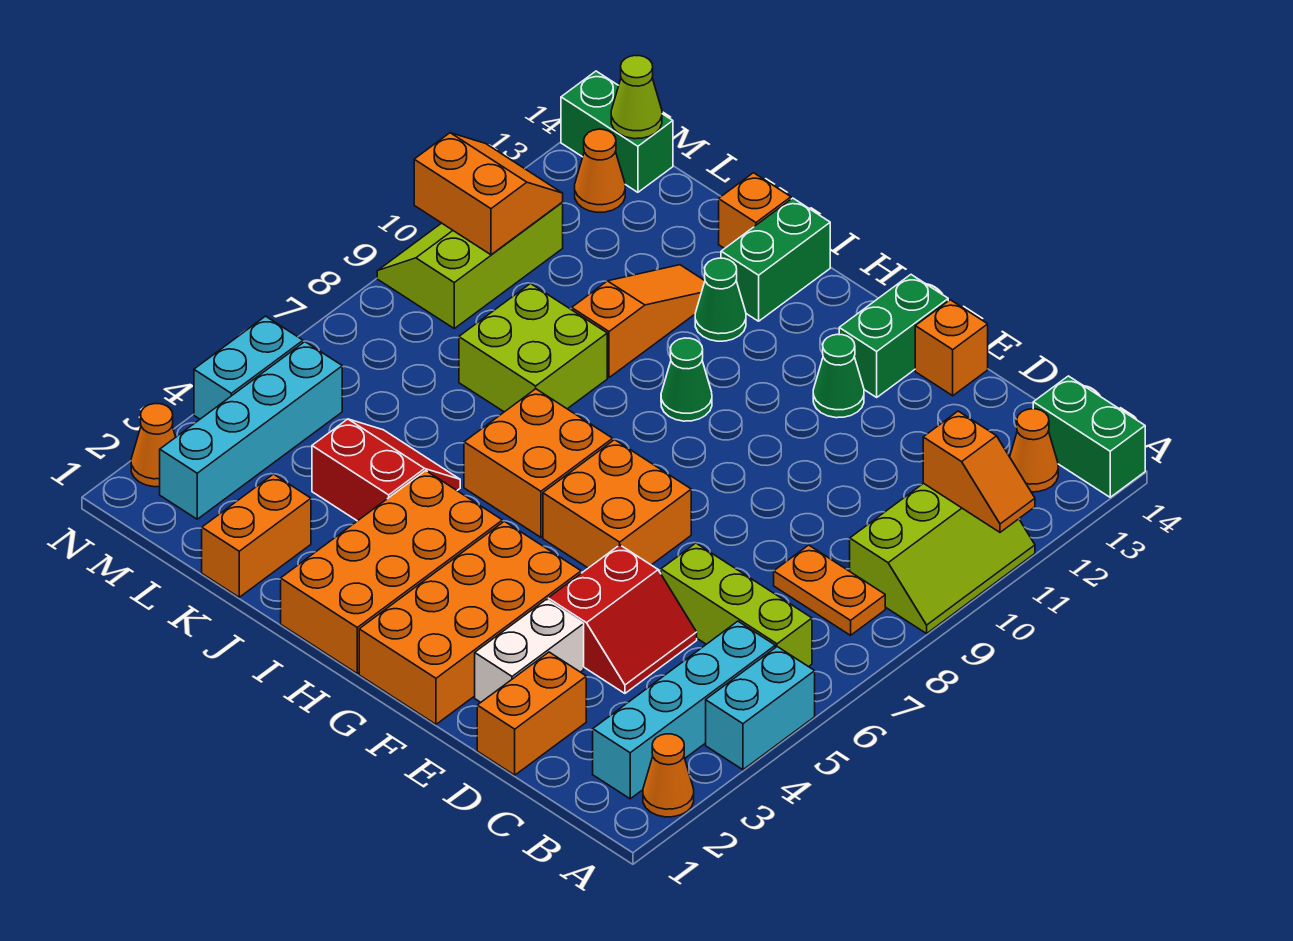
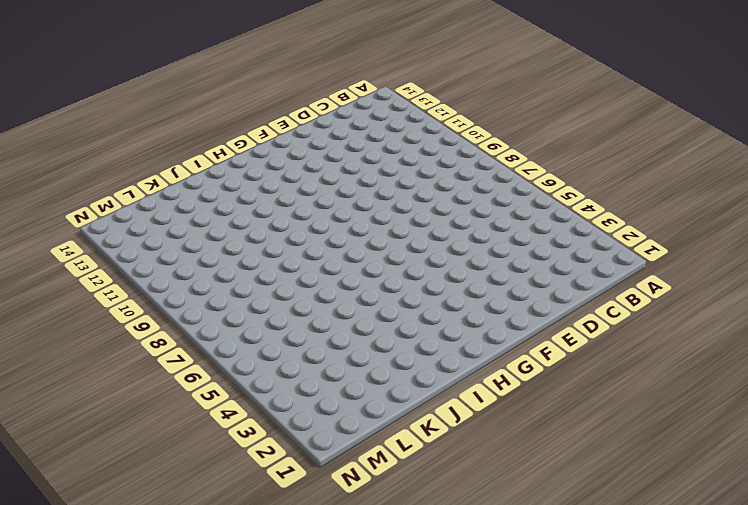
none -> orange 1x1 cone [643,734,694,817]
none -> cyan 1x2 brick [706,647,815,770]
none -> lime 2x3 slope [850,483,1035,634]
none -> green 1x2 brick [1033,376,1145,497]

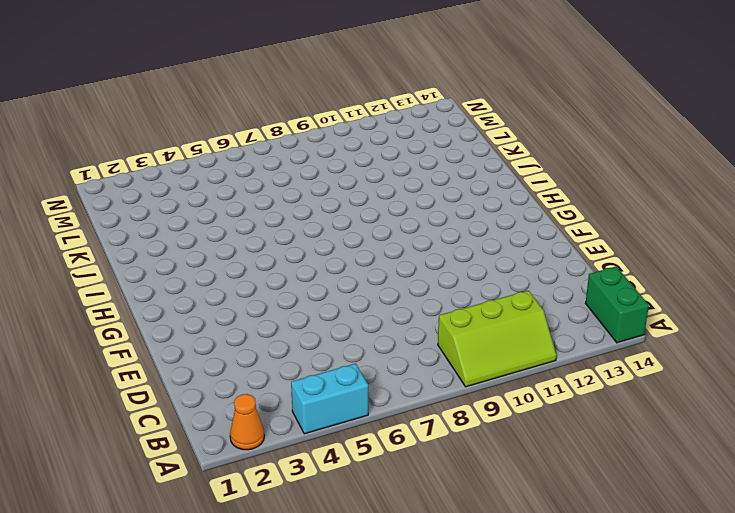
none -> cyan 1x4 brick [593,621,775,799]
none -> lime 1x3 brick [661,543,812,667]
none -> orange 1x2 plate [774,545,885,635]
none -> orange 1x1 cone [1010,409,1058,492]

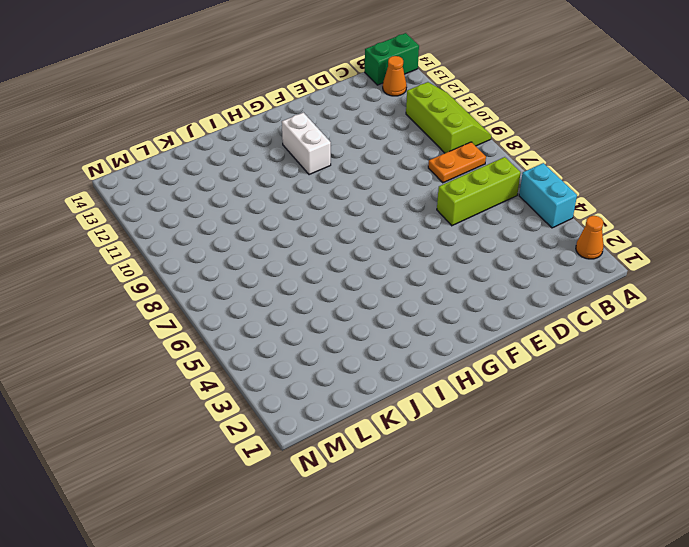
white 1x2 brick [282,113,331,175] -> white 1x2 brick moved to [475,599,584,702]
none -> cyan 1x4 brick [593,621,775,799]
none -> orange 1x2 brick [477,652,586,775]
none -> red 2x2 slope [548,545,697,693]
none -> orange 1x1 brick [915,300,988,396]

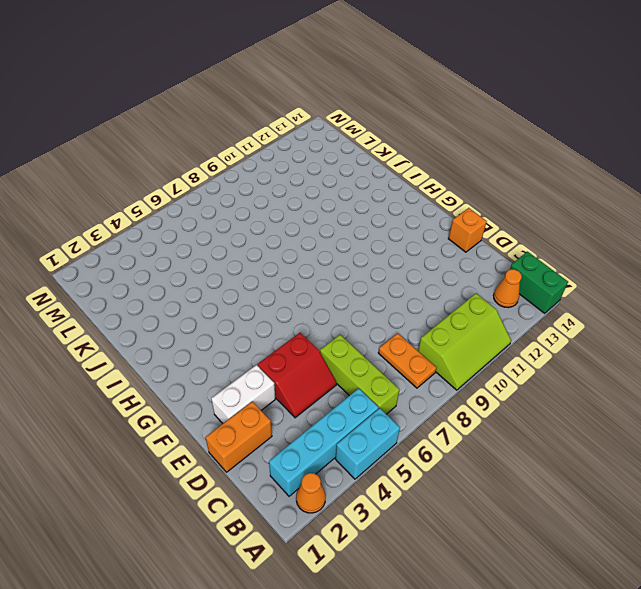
none -> orange 2x4 brick [359,521,581,724]
none -> orange 2x2 brick [543,440,691,568]
none -> green 1x1 cone [813,334,864,418]
none -> green 1x2 brick [839,275,948,397]

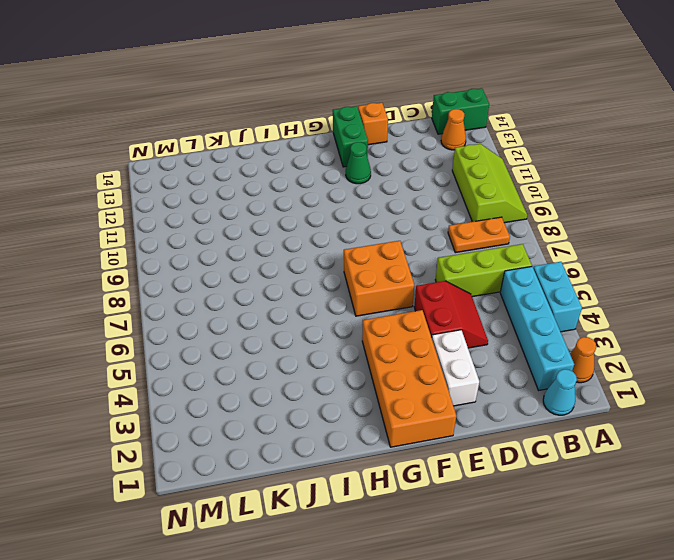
cyan 1x1 cone [543,369,577,415] -> none
none -> orange 1x2 brick [477,652,586,775]
none -> orange 2x4 brick [281,471,502,673]
none -> orange 2x2 brick [464,389,613,537]
none -> green 1x1 cone [661,338,712,421]

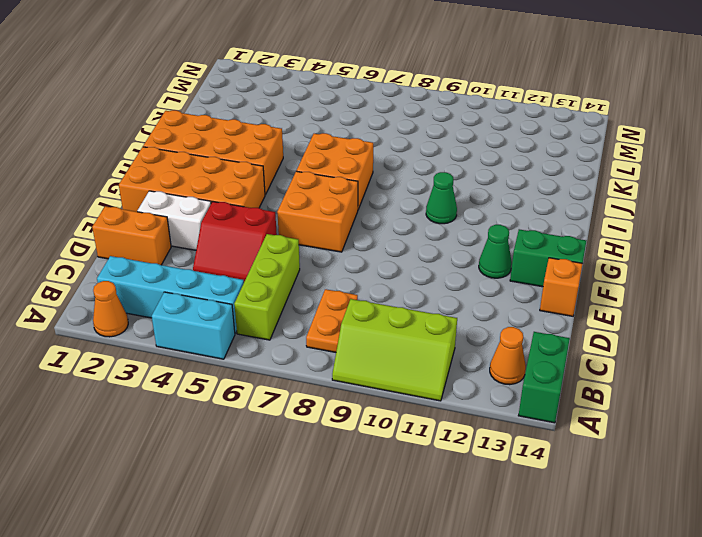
none -> green 1x1 cone [695,258,746,341]
none -> green 1x2 brick [721,198,830,321]
none -> red 2x2 slope [312,419,460,521]
none -> lime 2x2 brick [459,283,607,412]

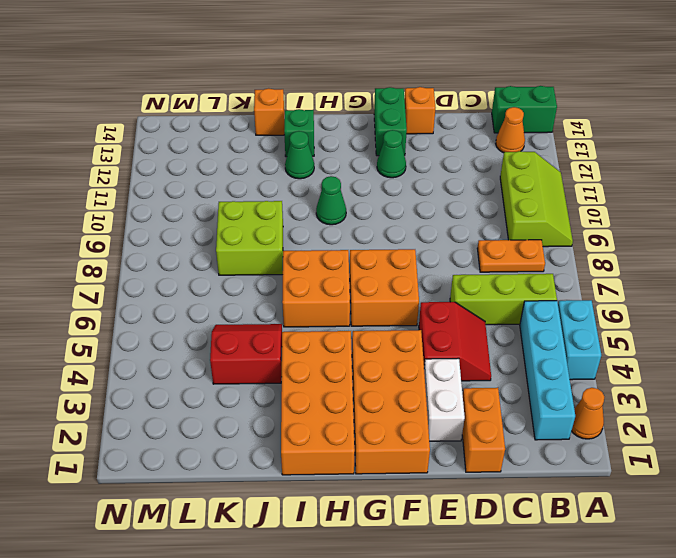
green 1x1 brick [284,109,314,157] -> green 1x2 brick [721,198,830,321]
none -> orange 1x3 slope [572,265,705,378]
none -> orange 1x2 brick [202,474,311,597]
none -> cyan 1x4 brick [160,342,342,519]
none -> lime 2x3 slope [377,202,563,328]

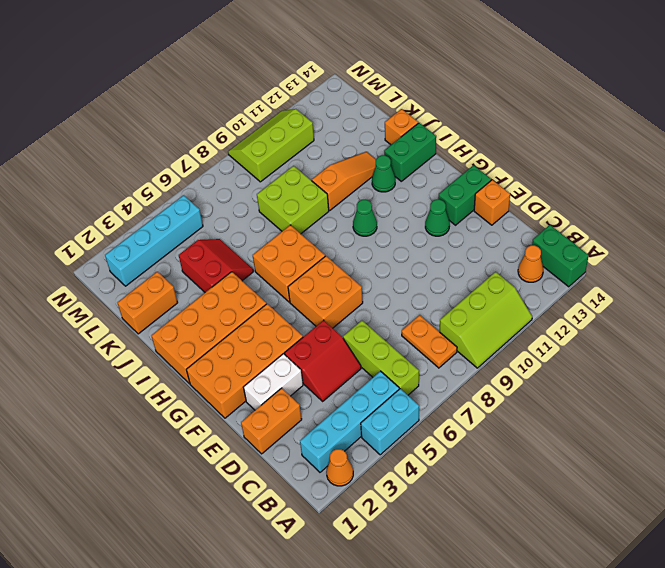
none -> orange 1x1 cone [575,129,625,212]
none -> green 1x2 brick [561,71,673,192]
none -> orange 1x1 cone [131,404,176,487]
none -> cyan 1x2 brick [194,316,303,419]

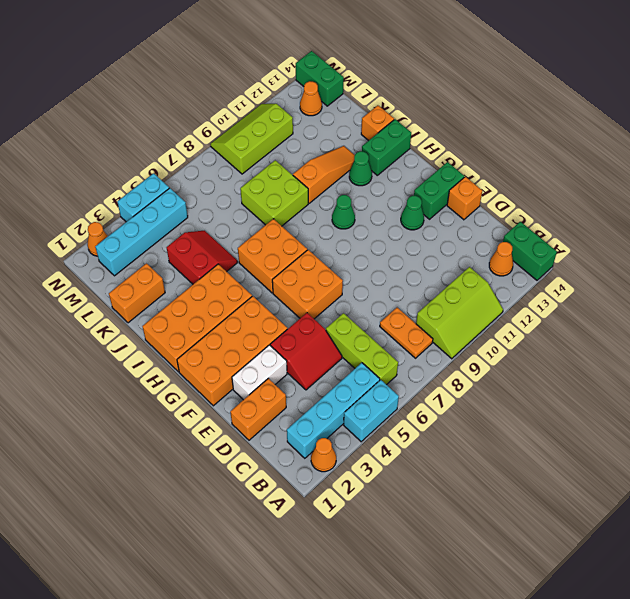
none -> orange 1x2 slope [923,411,1035,532]
none -> orange 2x2 slope [414,133,563,255]
none -> lime 1x1 cone [611,56,662,139]

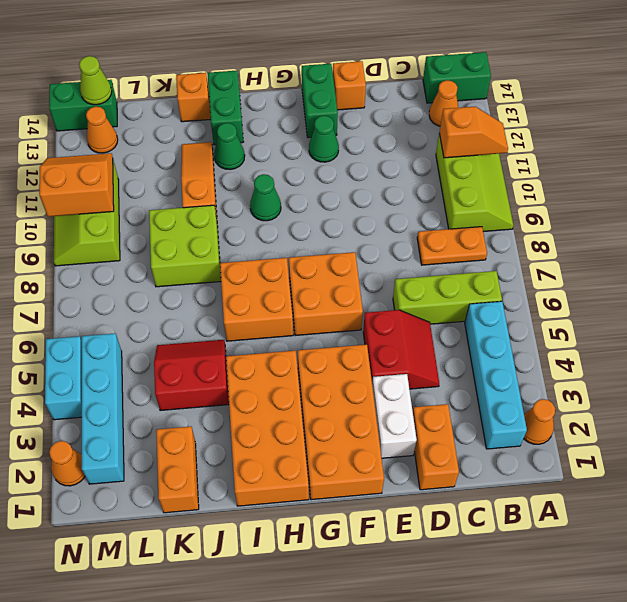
none -> cyan 1x2 brick [706,647,815,770]

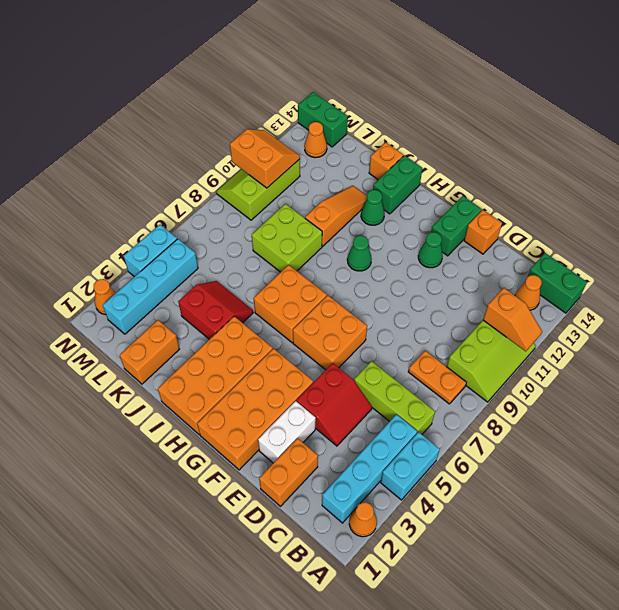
none -> lime 1x1 cone [611,56,662,139]

